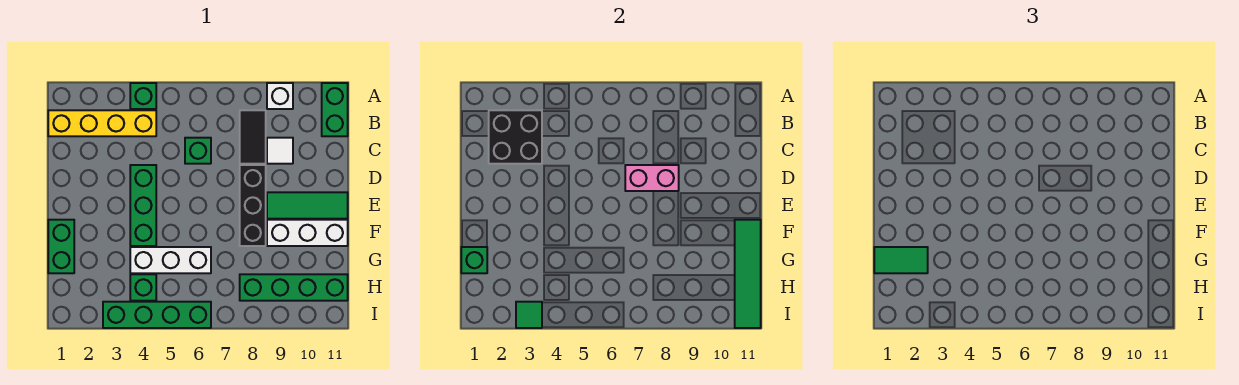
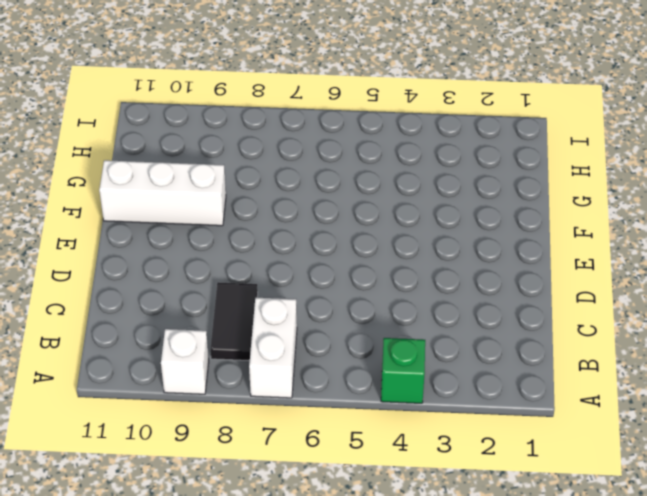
white 1x2 brick [249,298,297,398] -> none
none -> green 1x2 brick [322,83,348,136]
none -> yellow 1x4 brick [48,110,156,136]
none -> green 1x1 brick [185,138,211,164]

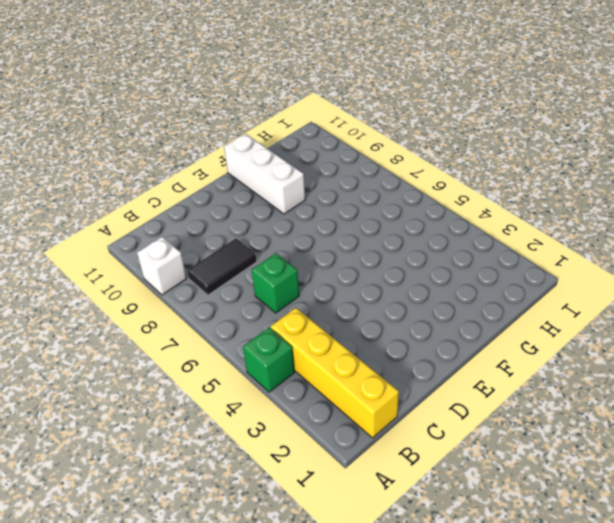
none -> green 1x2 brick [322,83,348,136]
none -> white 1x1 tile [267,138,293,164]
none -> green 1x3 brick [130,165,156,246]

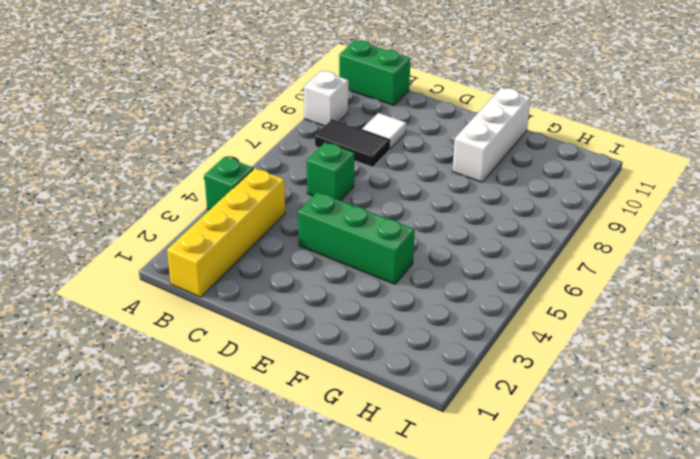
none -> black 1x3 brick [240,165,266,246]
none -> green 1x3 tile [267,192,348,219]
none -> green 1x2 brick [48,220,74,273]

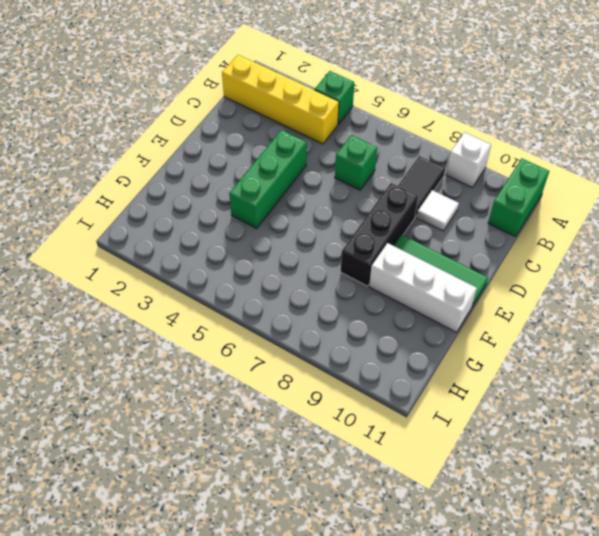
none -> green 1x2 brick [48,220,74,273]
none -> white 1x3 brick [130,247,211,273]
none -> green 1x1 brick [130,274,156,301]

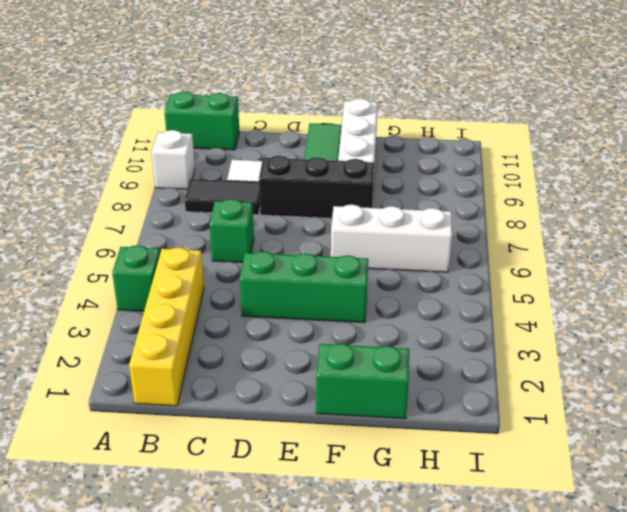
white 1x3 brick [331,205,452,272] -> white 1x3 brick turned to [130,247,211,273]
none -> green 1x1 brick [130,274,156,301]
none -> green 1x4 brick [240,274,348,301]
none -> green 1x4 brick [103,302,211,328]

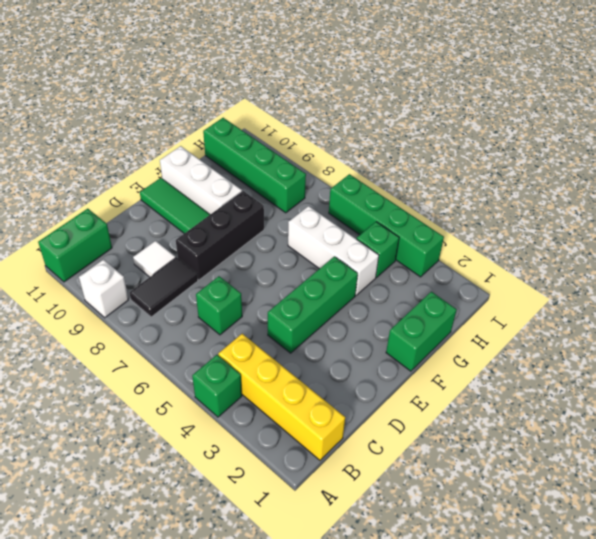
none -> black 2x2 brick [489,110,542,164]
none -> pink 1x2 brick [625,165,679,191]
none -> green 1x4 tile [735,220,761,328]

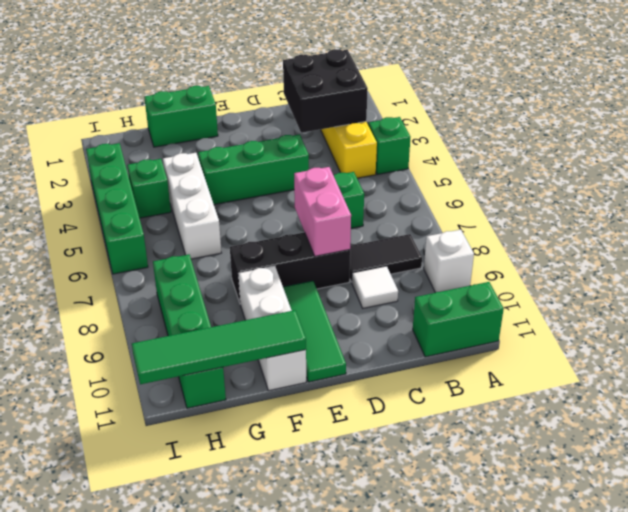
none -> green 1x1 brick [461,247,487,273]
none -> green 1x1 tile [516,302,542,328]
none -> green 1x2 tile [874,247,928,273]

